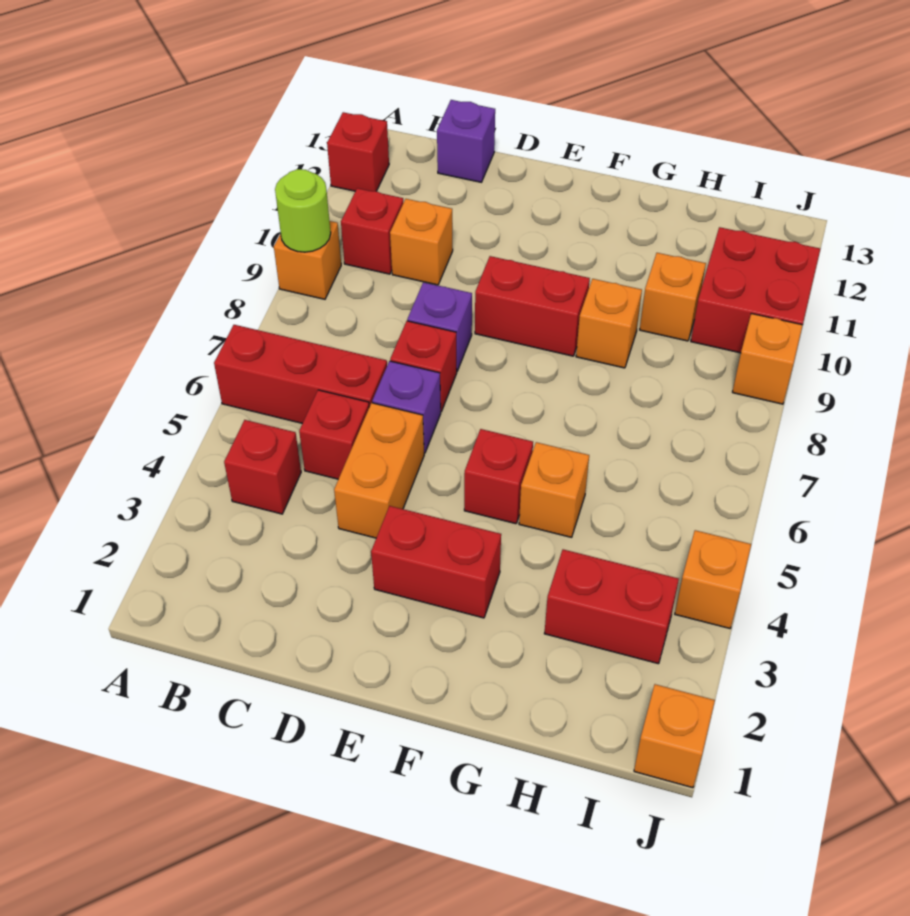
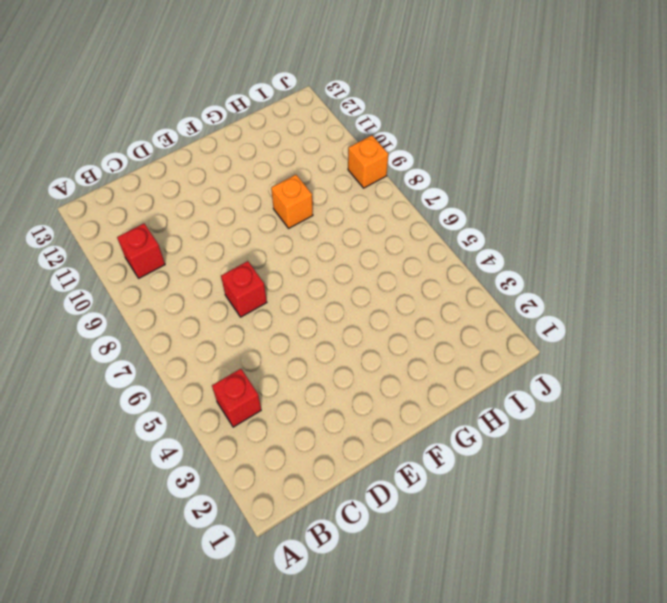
none -> red 1x3 brick [214,325,387,423]
none -> orange 1x1 brick [274,221,341,299]
none -> red 1x1 brick [327,112,389,191]

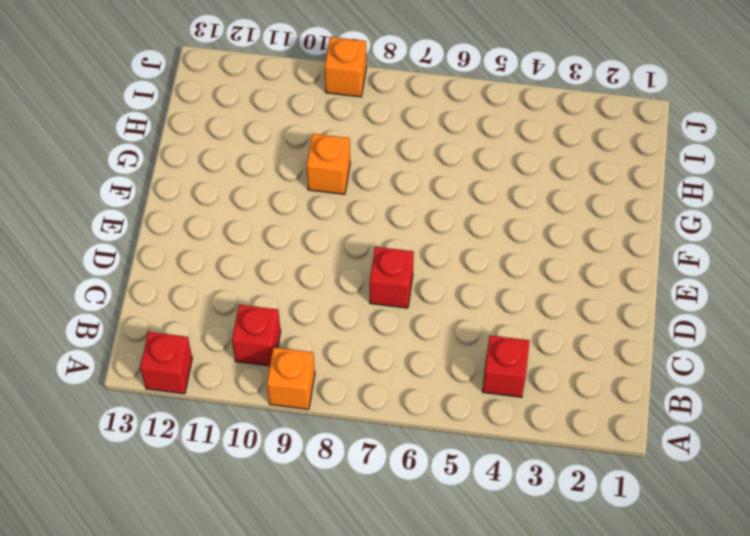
none -> red 1x3 brick [214,325,387,423]
none -> red 1x1 brick [299,390,369,479]
none -> orange 1x1 brick [390,199,453,285]

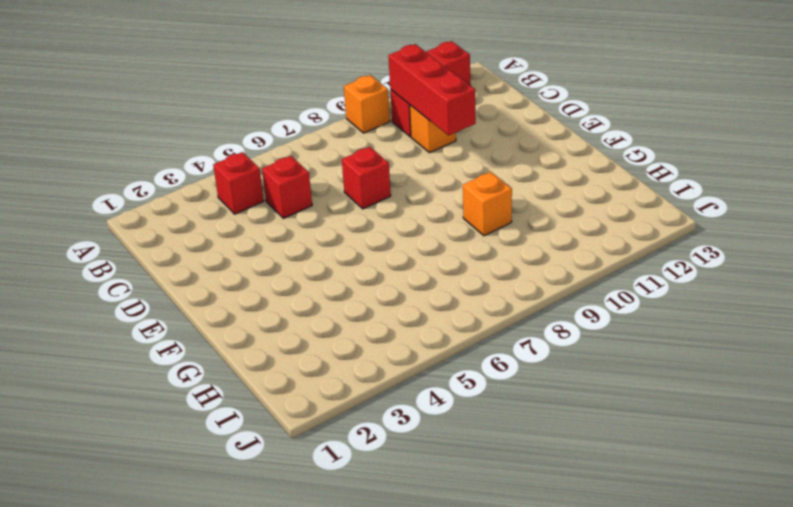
red 1x3 brick [388,44,476,135] -> red 1x3 brick moved to [214,325,387,423]
none -> purple 1x1 brick [437,100,495,182]
none -> orange 1x2 brick [334,403,424,538]
none -> purple 1x1 brick [372,361,441,453]

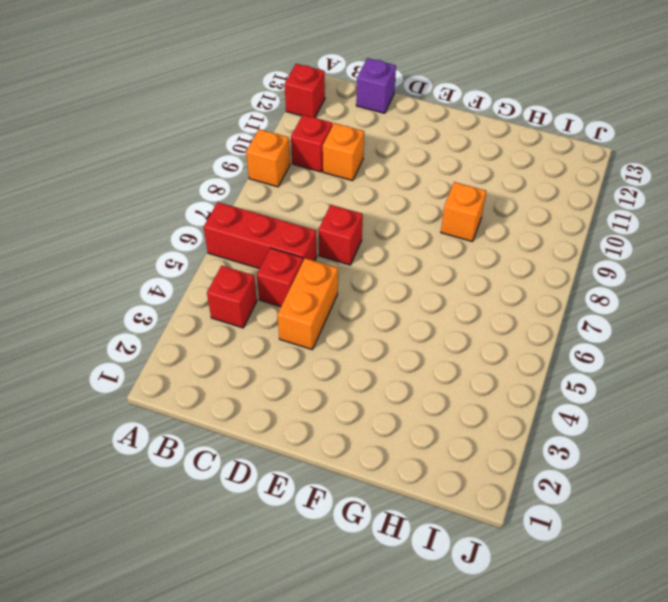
none -> purple 1x1 brick [372,361,441,453]
none -> purple 1x1 brick [407,282,472,371]
none -> red 1x2 brick [371,506,501,618]

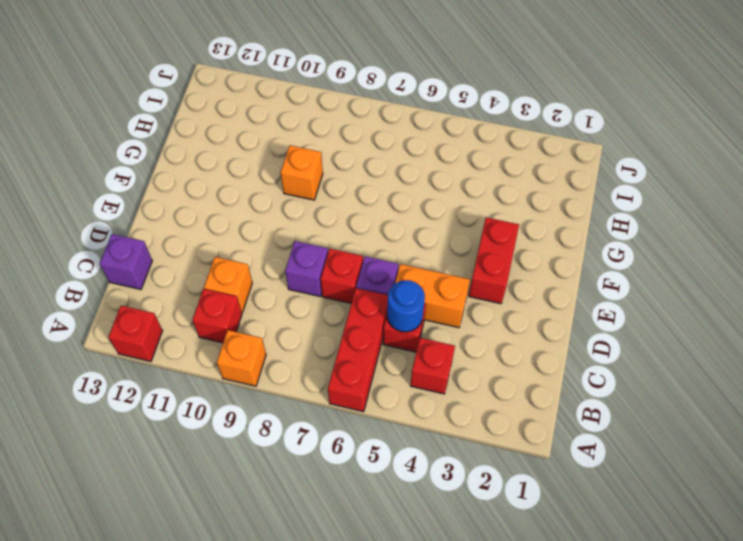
blue 1x1 round brick [387,280,425,332] -> none
none -> red 1x2 brick [475,256,590,356]
none -> red 1x1 brick [464,429,533,524]
none -> orange 1x1 brick [519,442,589,537]

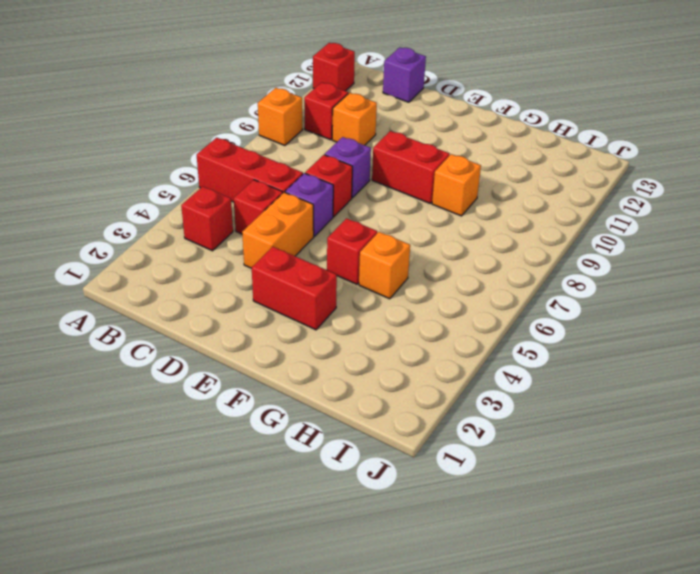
none -> red 1x2 brick [544,549,679,664]
none -> orange 1x1 brick [640,253,706,341]
none -> red 2x2 brick [691,227,820,353]

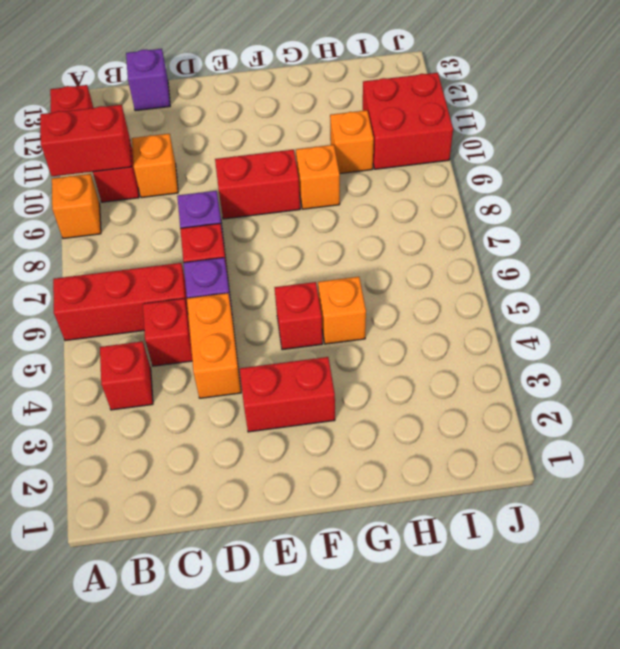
red 1x2 brick [40,105,132,176] -> red 1x2 brick moved to [544,549,679,664]
none -> orange 1x1 brick [634,684,715,788]
none -> orange 1x1 brick [675,530,751,628]
none -> orange 1x1 brick [733,313,803,404]

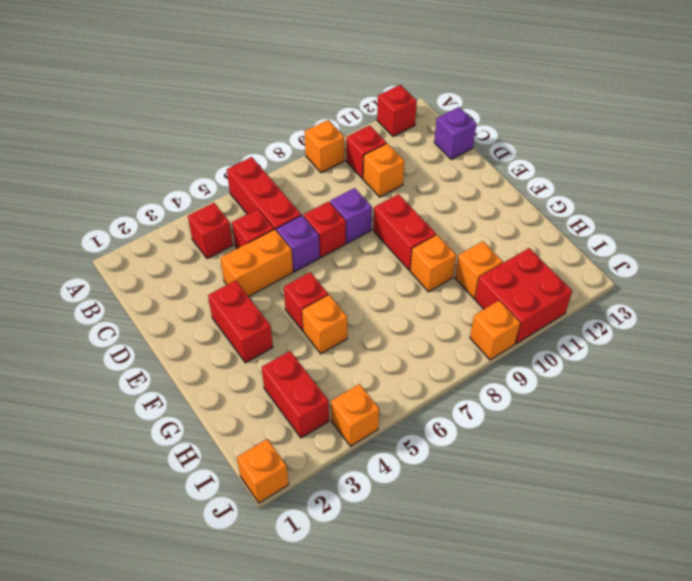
none -> lime 1x1 round brick [275,169,331,252]

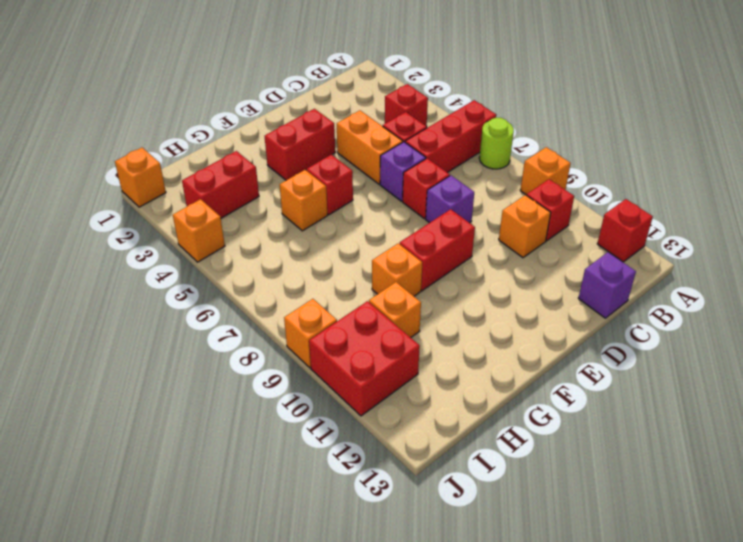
lime 1x1 round brick [479,118,514,169] -> lime 1x1 round brick moved to [275,169,331,252]

